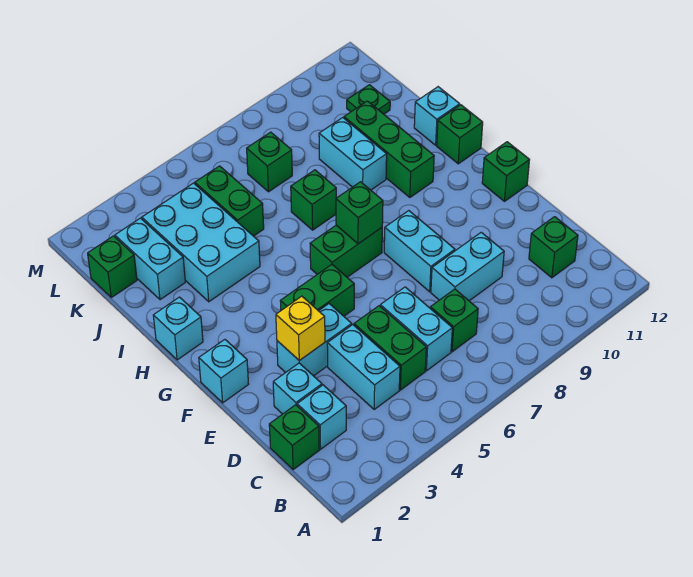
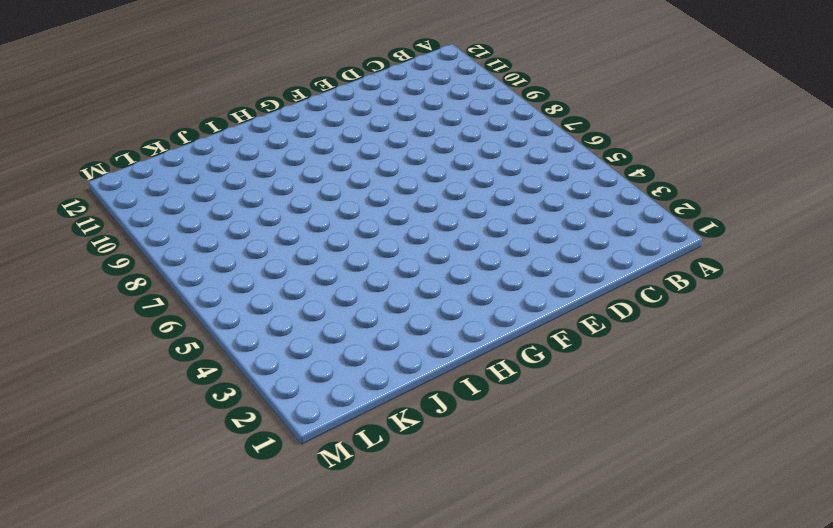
none -> green 1x1 brick [269,405,319,469]
none -> cyan 1x1 brick [297,385,346,449]
none -> cyan 1x2 brick [327,325,400,409]

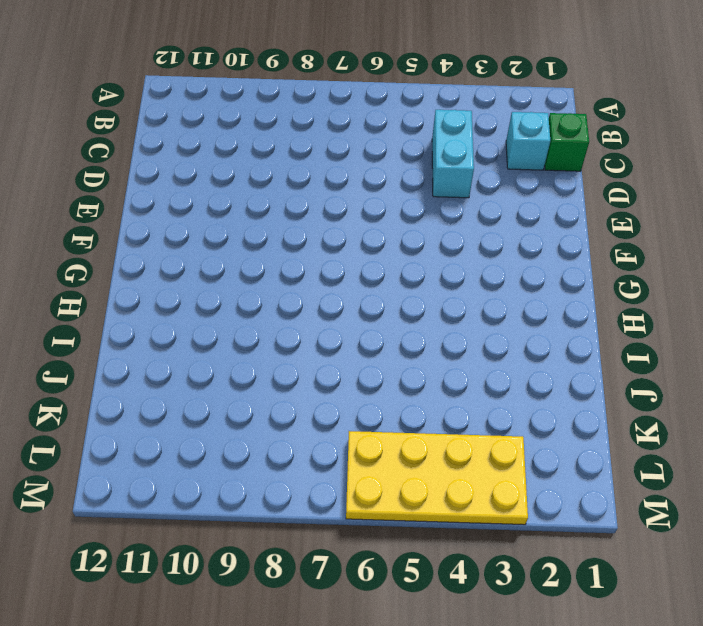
yellow 2x4 plate [346,431,528,525] -> none
none -> green 1x2 brick [354,306,426,390]
none -> cyan 1x2 brick [380,287,452,371]
none -> green 1x1 brick [430,289,478,352]

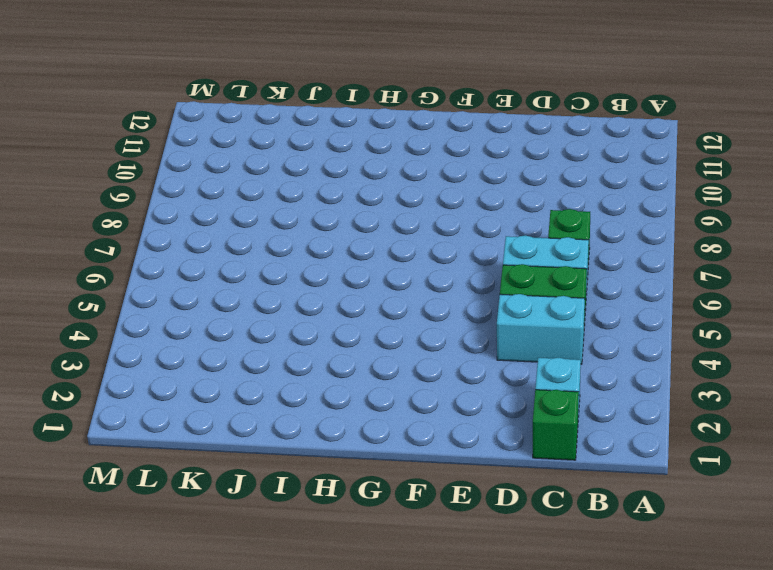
none -> green 1x1 brick [529,217,578,278]
none -> cyan 1x1 brick [273,363,322,414]
none -> cyan 1x2 brick [431,232,504,301]

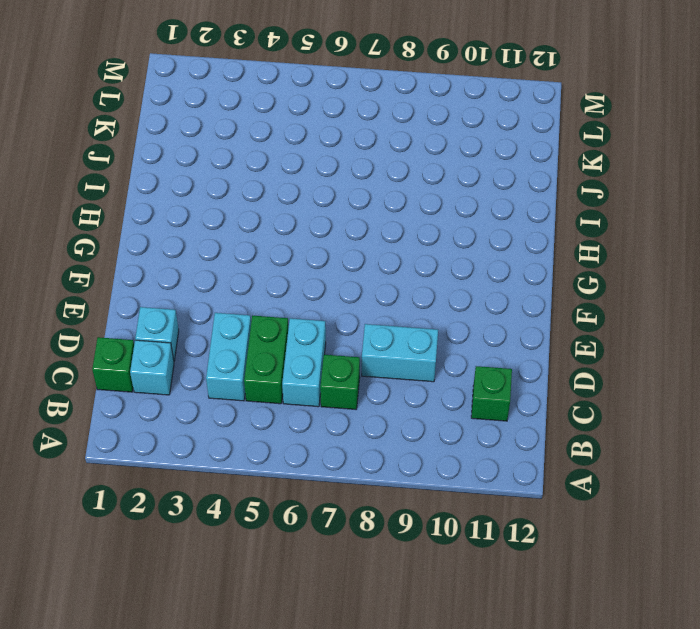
none -> cyan 1x2 brick [277,304,352,376]
none -> cyan 1x2 brick [384,211,455,292]
none -> cyan 1x1 brick [199,340,249,403]

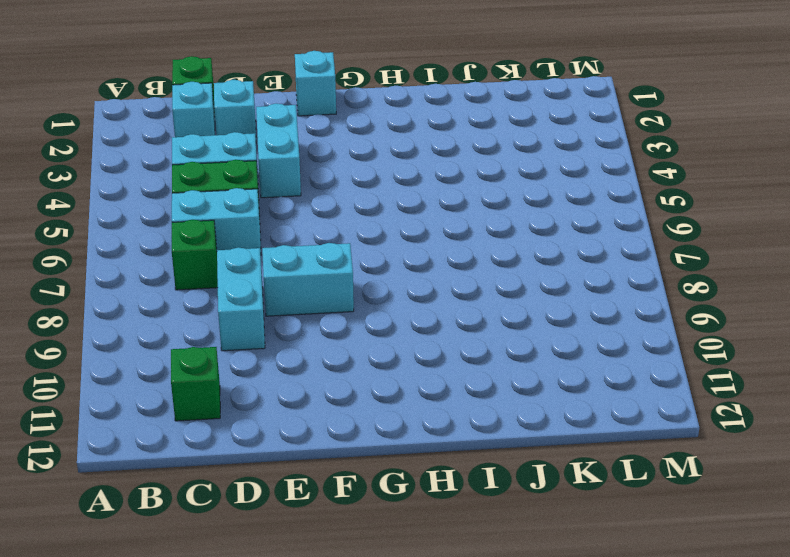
none -> green 1x2 brick [280,265,354,316]
none -> green 1x1 brick [482,142,529,201]
none -> green 1x2 brick [310,225,382,277]

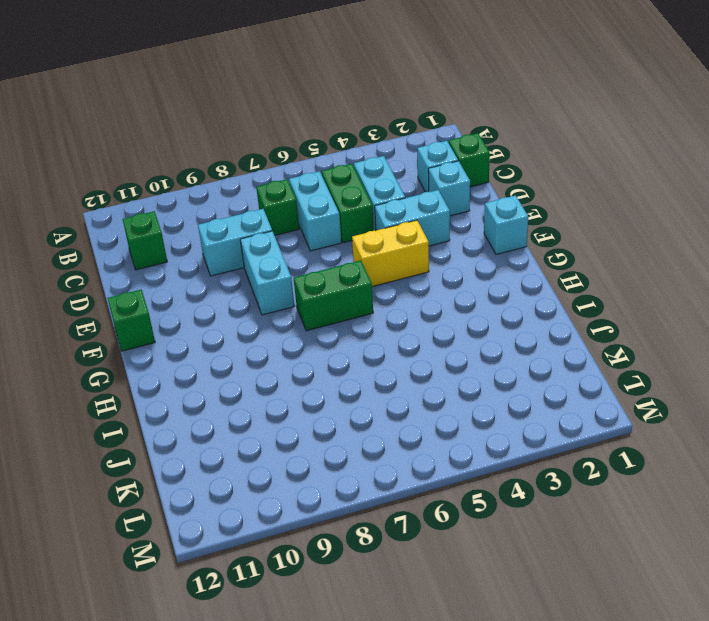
yellow 1x2 brick [352,220,429,287] -> green 1x2 brick [280,265,354,316]
none -> cyan 1x1 brick [153,297,203,360]
none -> green 1x3 brick [344,101,434,197]
none -> green 1x1 brick [437,105,483,164]

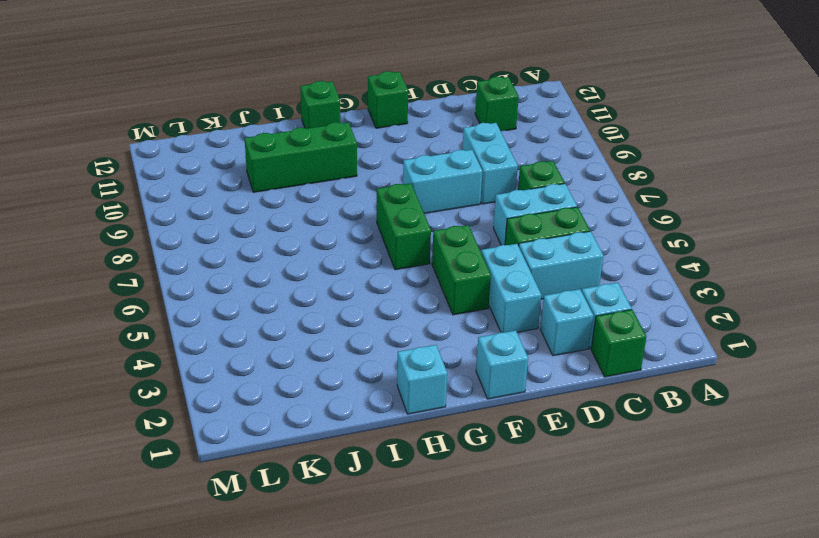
none -> cyan 2x3 brick [142,183,260,302]
none -> green 1x1 brick [291,170,336,230]
none -> cyan 1x2 brick [319,118,387,190]

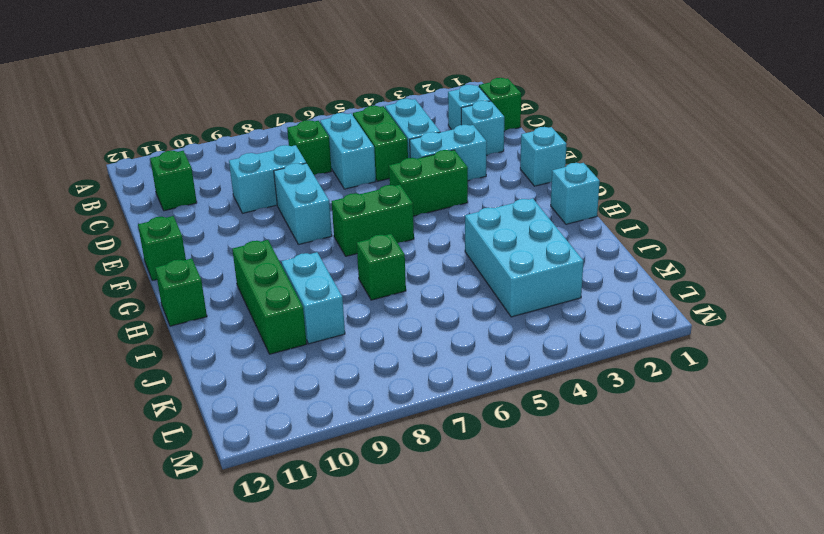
none -> cyan 1x1 brick [414,87,460,145]
none -> cyan 1x2 brick [115,218,185,300]
none -> green 1x2 brick [195,166,264,236]

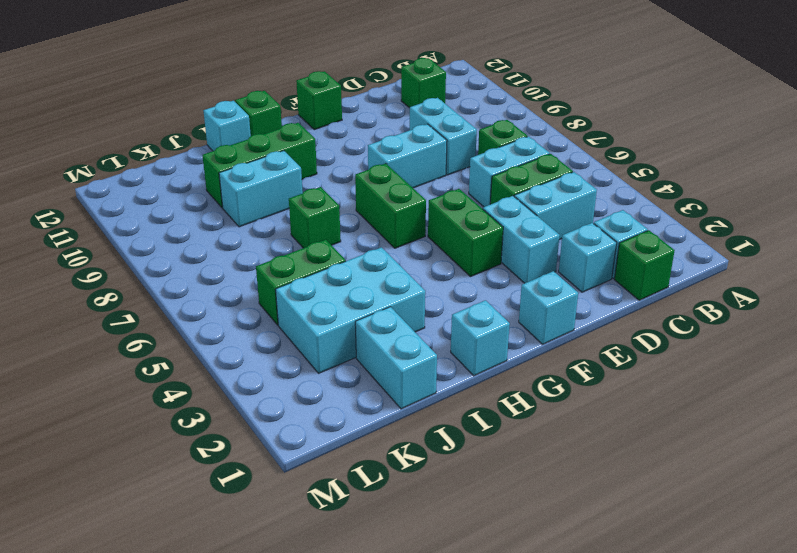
cyan 1x2 brick [355,307,437,409] -> cyan 1x2 brick turned to [115,218,185,300]
none -> green 1x1 brick [88,236,137,297]
none -> green 1x1 brick [247,132,292,192]
none -> green 1x1 plate [347,85,390,114]

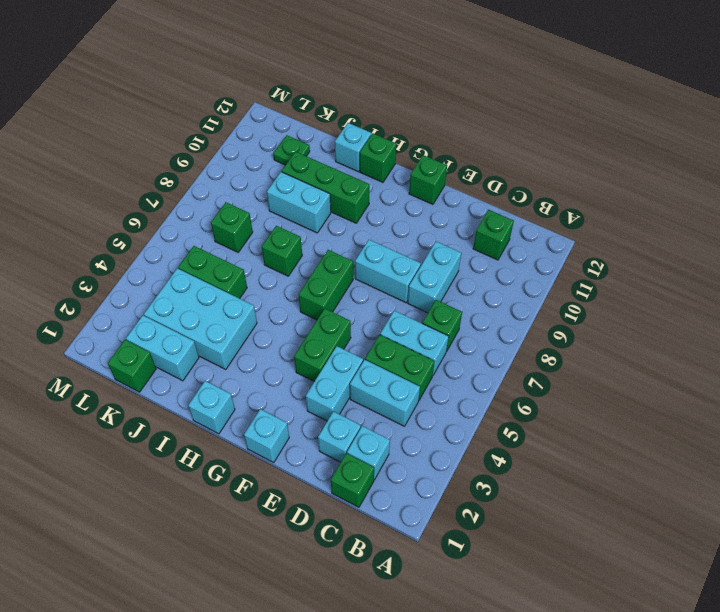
none -> yellow 1x1 brick [276,296,325,361]
none -> green 1x1 brick [336,182,383,244]

